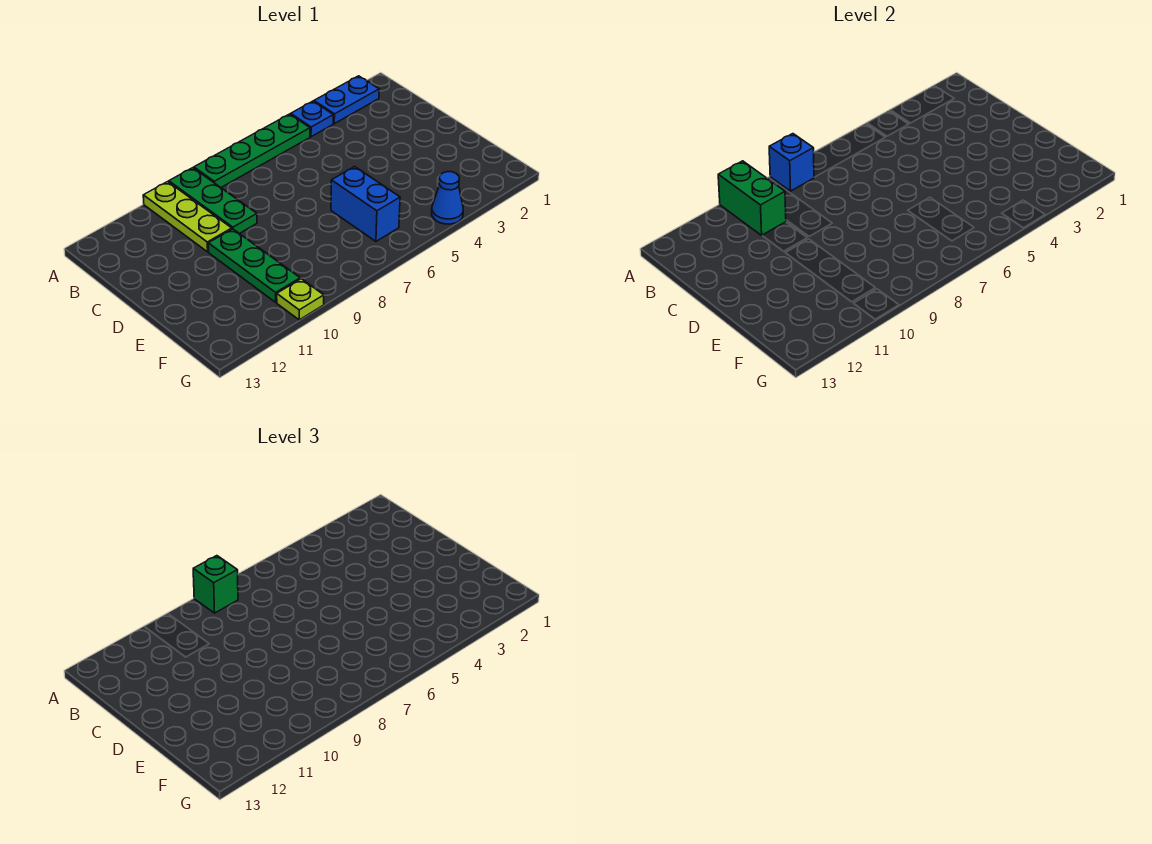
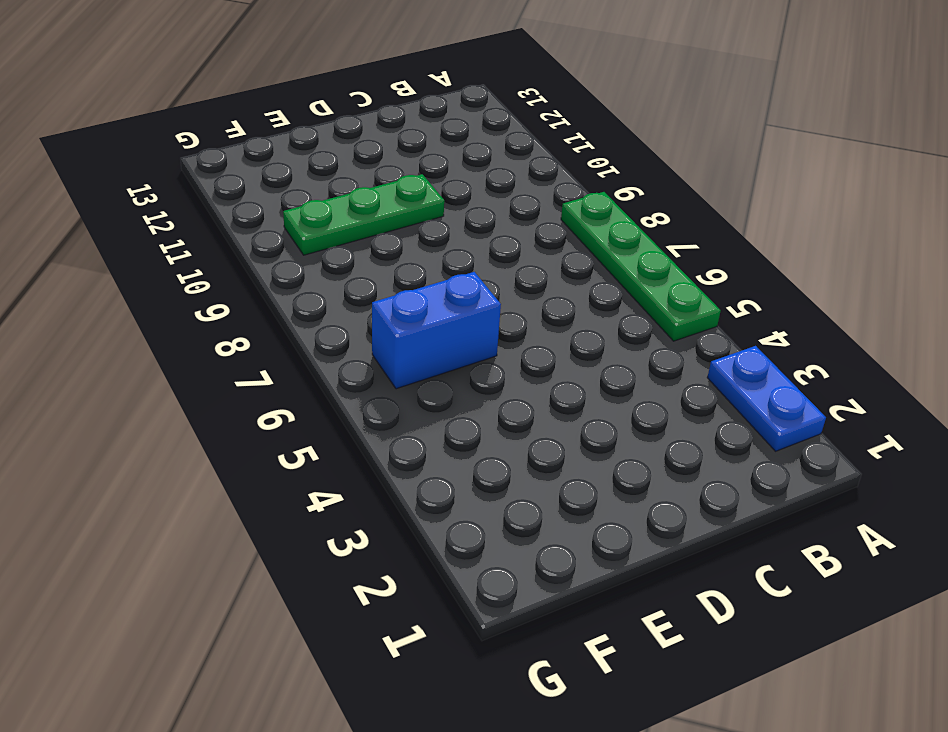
none -> blue 1x1 plate [291,101,333,137]
none -> green 1x3 plate [169,168,257,234]
none -> lime 1x3 plate [143,182,232,252]

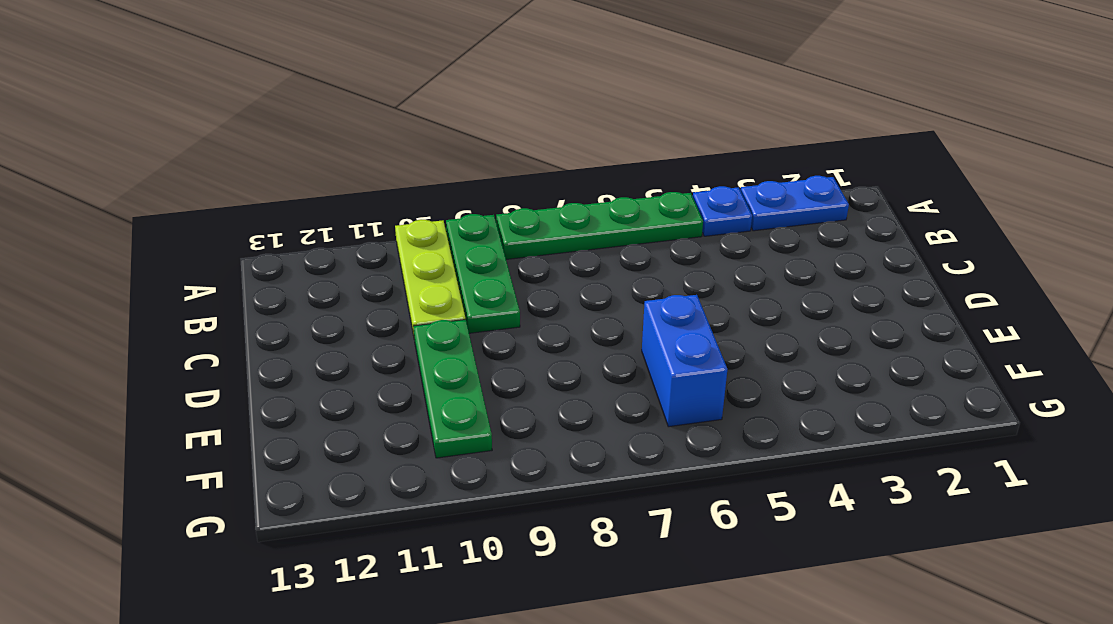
none -> blue 1x1 cone [432,172,463,224]
none -> lime 1x1 plate [277,279,324,320]
none -> blue 1x1 brick [769,134,814,191]

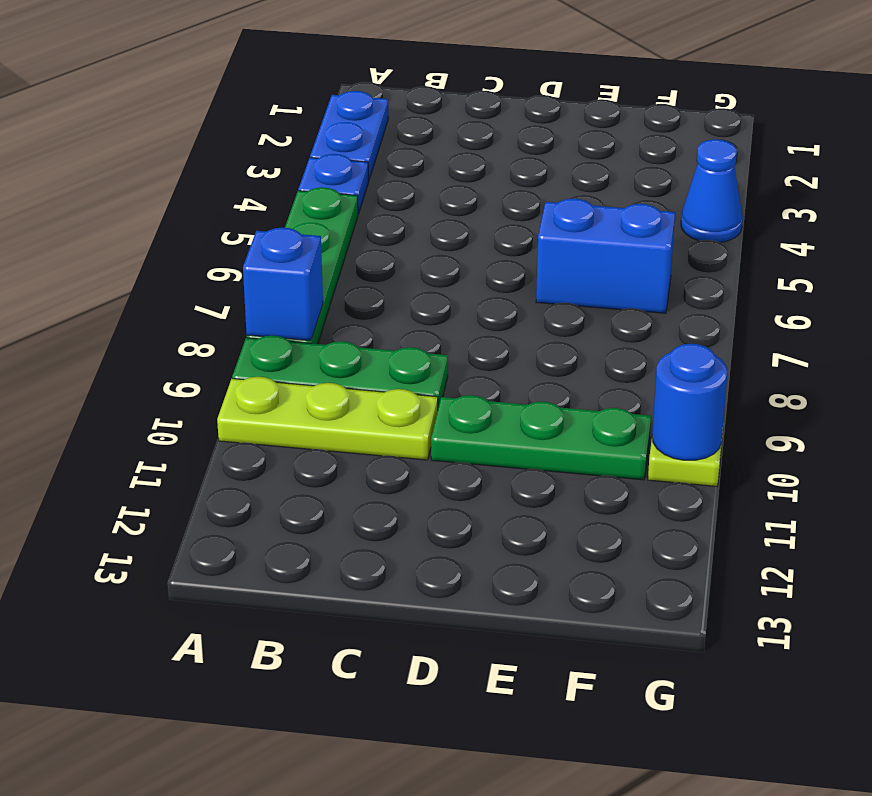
blue 1x1 round brick [652,344,727,460] -> none
none -> green 1x2 brick [718,161,786,235]
none -> green 1x1 brick [193,556,238,613]

